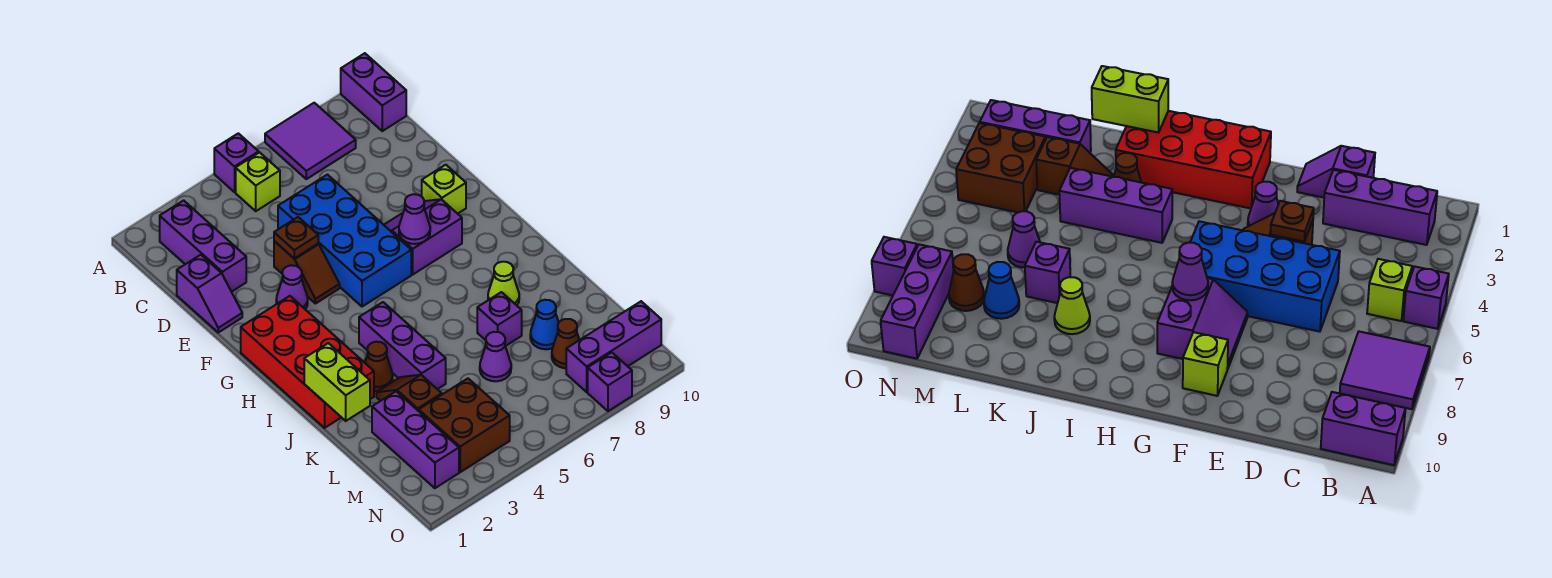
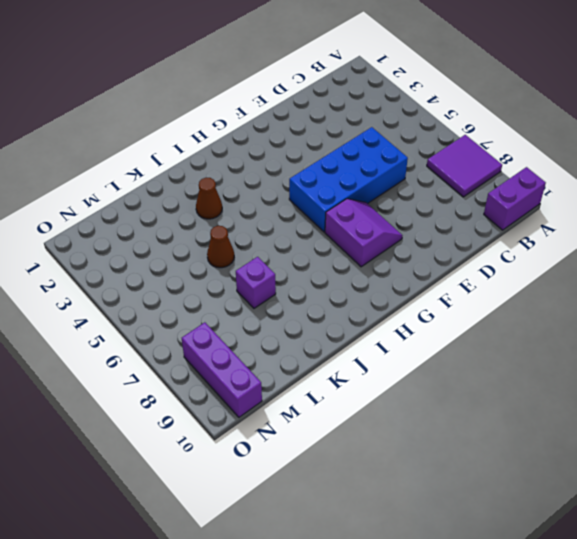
brown 1x1 cone [207,226,234,268] -> brown 1x1 cone moved to [552,319,579,368]
none -> purple 1x1 brick [214,133,259,192]
none -> purple 1x3 brick [160,200,246,292]
none -> lime 1x1 brick [236,152,280,211]

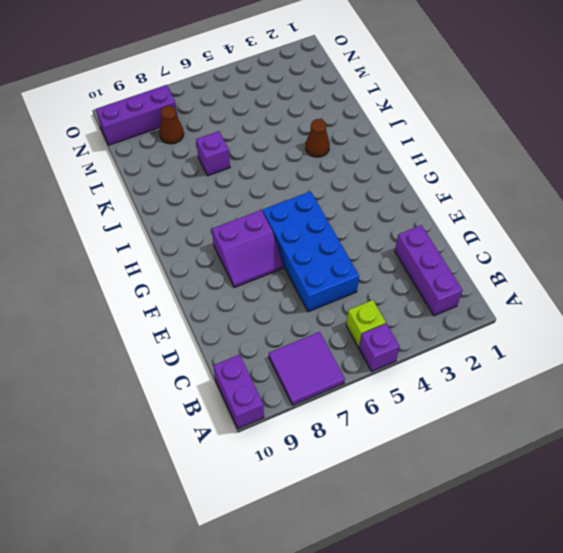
none -> purple 1x2 slope [177,255,242,332]
none -> brown 1x2 slope [274,241,340,304]
none -> purple 1x1 cone [276,265,308,309]

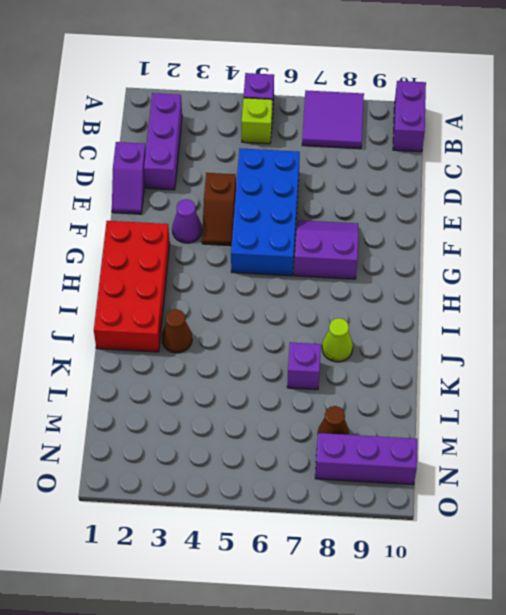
none -> lime 1x1 brick [422,165,466,214]
none -> purple 1x3 brick [359,302,446,389]
none -> brown 1x2 slope [376,375,442,411]

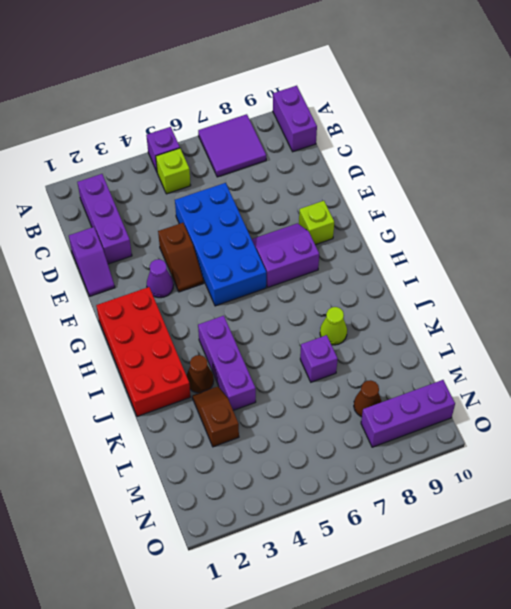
none -> purple 1x3 brick [372,391,459,488]
none -> purple 1x1 cone [480,332,511,381]
none -> blue 1x1 cone [530,300,559,349]

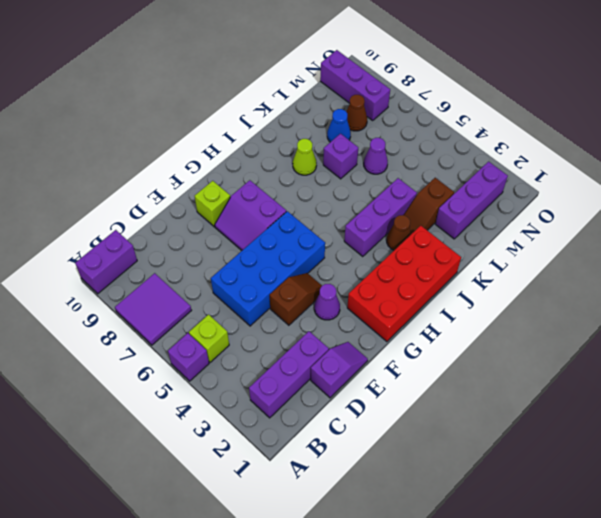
none -> brown 2x2 brick [419,379,510,472]
none -> purple 1x1 brick [588,352,632,411]
none -> brown 1x1 plate [274,217,318,258]

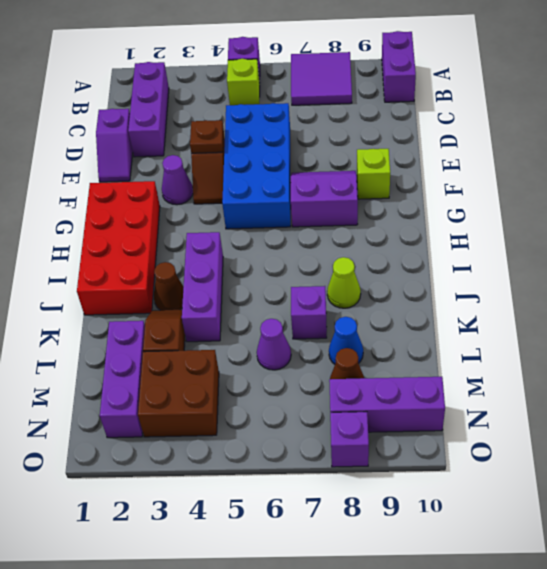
none -> purple 1x1 cone [399,194,430,244]
none -> lime 1x2 brick [304,343,370,421]

